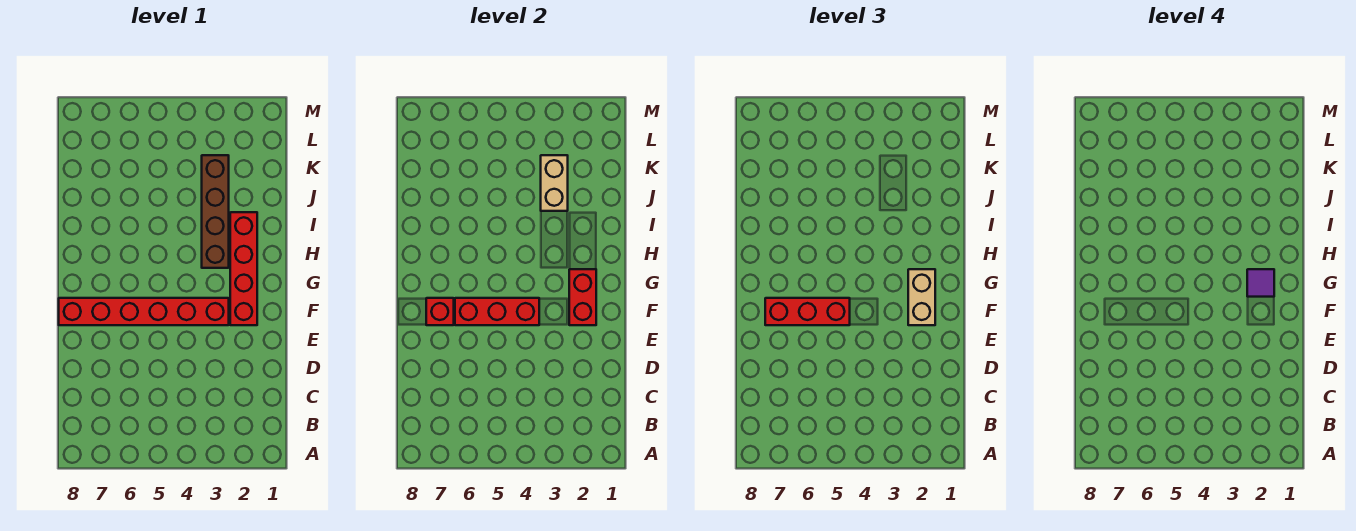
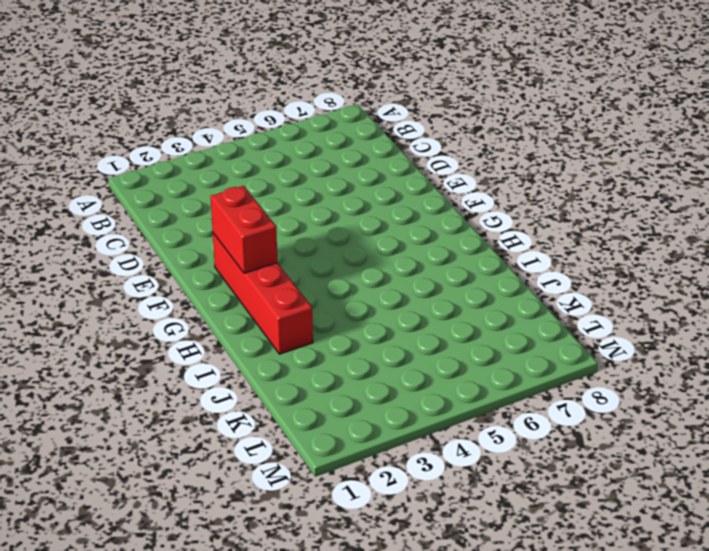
none -> red 1x6 brick [59,298,229,325]
none -> brown 1x4 brick [202,155,229,268]

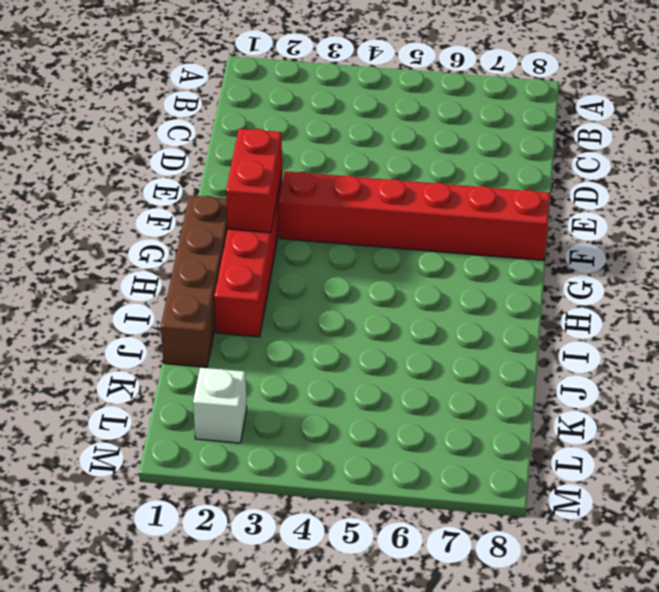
brown 1x4 brick [161,195,228,367] -> brown 1x4 brick moved to [202,155,229,268]
white 1x1 brick [193,368,247,443] -> none
none -> red 1x3 brick [455,298,539,325]
none -> red 1x1 brick [426,298,454,325]

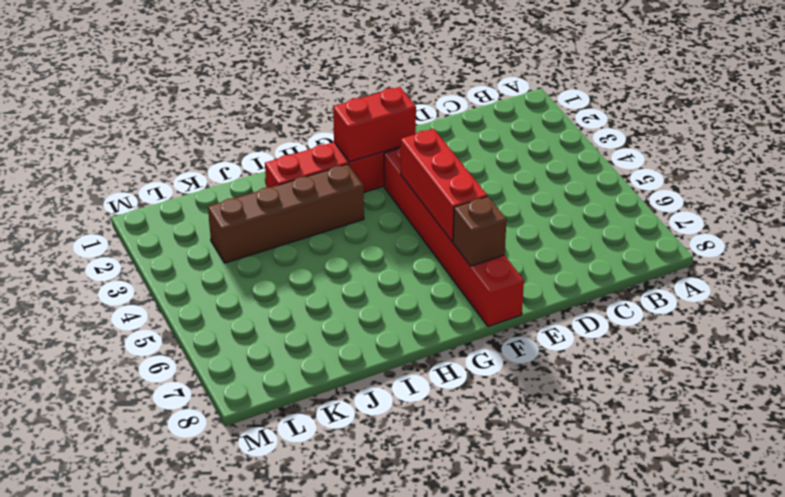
brown 1x1 brick [453,196,507,266] -> red 1x1 brick [426,298,454,325]
none -> tan 1x2 brick [541,155,568,211]
none -> tan 1x2 brick [908,269,935,325]

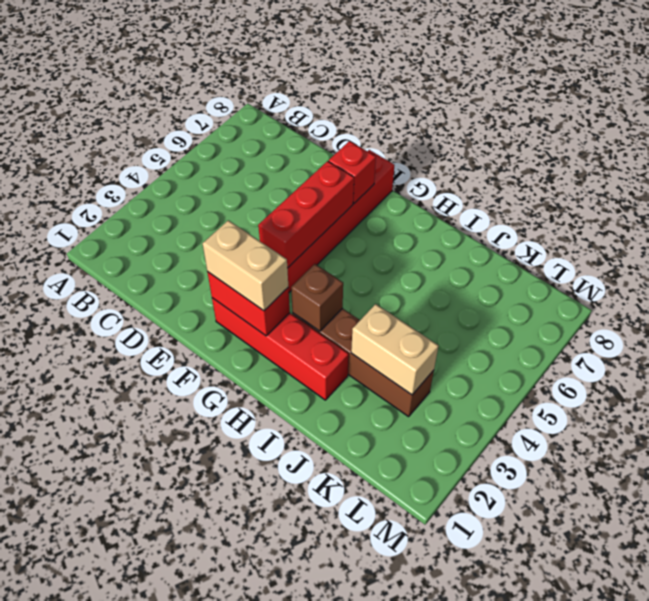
brown 1x1 brick [291,264,343,331] -> none
none -> red 1x3 brick [765,298,850,325]
none -> purple 1x1 tile [1247,269,1274,297]

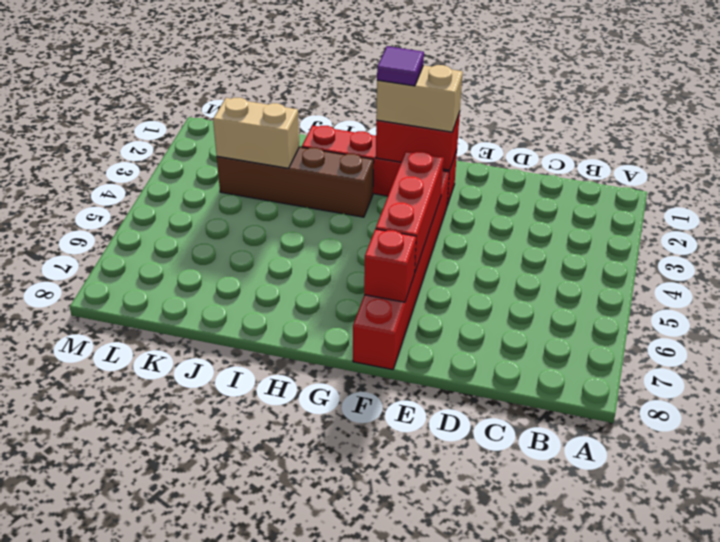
none -> red 1x3 brick [765,298,850,325]

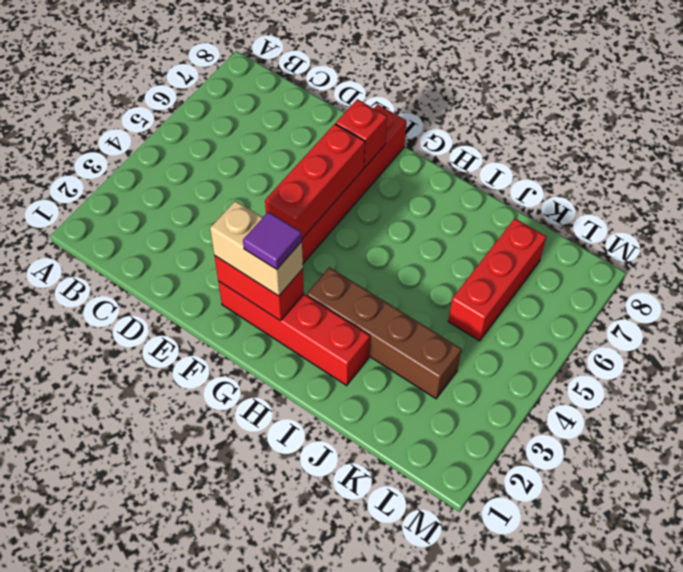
red 1x3 brick [448,218,547,341] -> red 1x3 brick moved to [765,298,850,325]
none -> tan 1x2 brick [541,155,568,211]

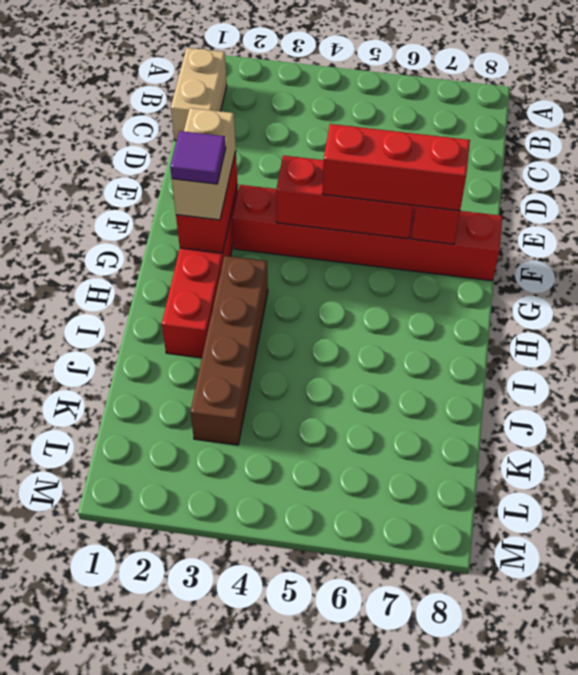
tan 1x2 brick [171,48,227,141] -> tan 1x2 brick moved to [541,155,568,211]

